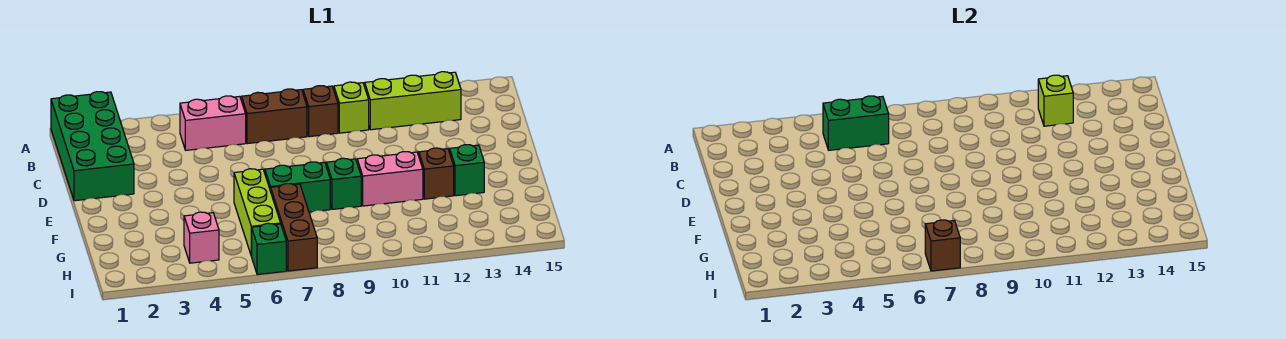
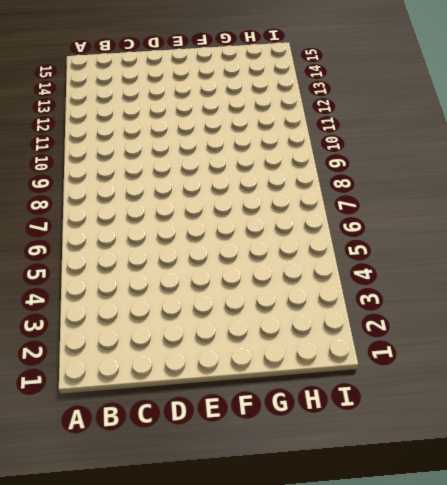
none -> green 2x4 brick [51,92,134,201]
none -> pink 1x2 brick [180,96,246,150]
none -> brown 1x2 brick [241,89,307,144]

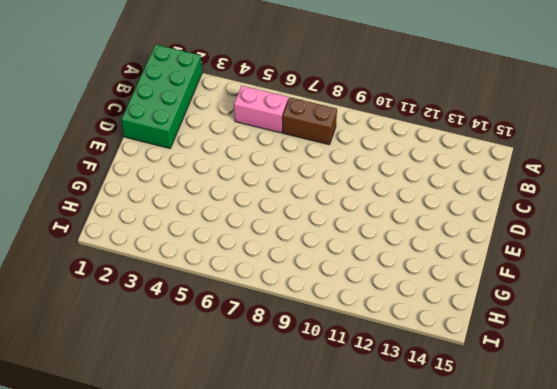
none -> brown 1x1 brick [303,86,338,137]
none -> lime 1x1 brick [334,82,369,133]
none -> lime 1x3 brick [365,72,461,130]

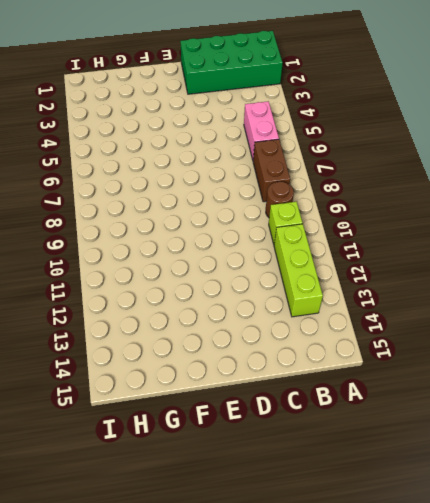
brown 1x1 round brick [266,182,294,217] -> brown 1x1 brick [303,86,338,137]
none -> lime 1x3 brick [234,169,281,256]
none -> green 1x2 brick [265,162,330,212]
none -> green 1x1 brick [326,158,361,209]

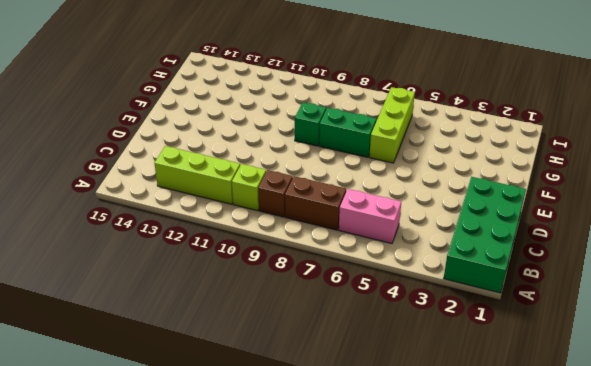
none -> pink 1x2 brick [357,152,423,206]
none -> brown 1x1 brick [419,148,454,199]
none -> green 1x1 brick [450,145,484,196]

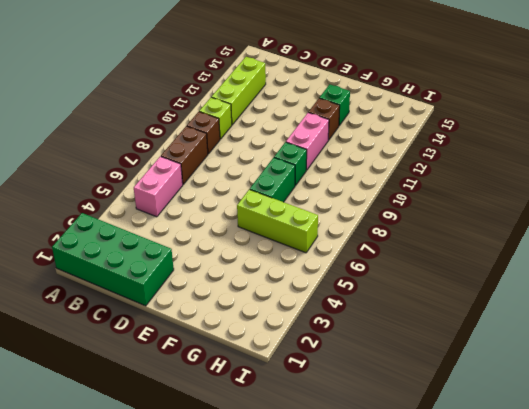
none -> brown 1x3 brick [271,184,317,271]
none -> pink 1x1 brick [184,212,219,263]
none -> green 1x1 brick [252,223,286,275]

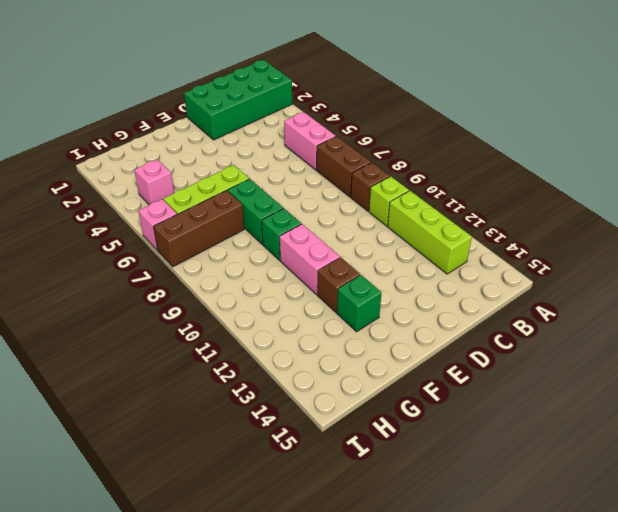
pink 1x1 brick [138,199,177,250] -> green 1x1 brick [252,223,286,275]
none -> green 1x2 brick [823,96,889,150]
none -> lime 1x1 brick [1038,75,1073,126]
none -> brown 1x1 brick [925,220,960,271]

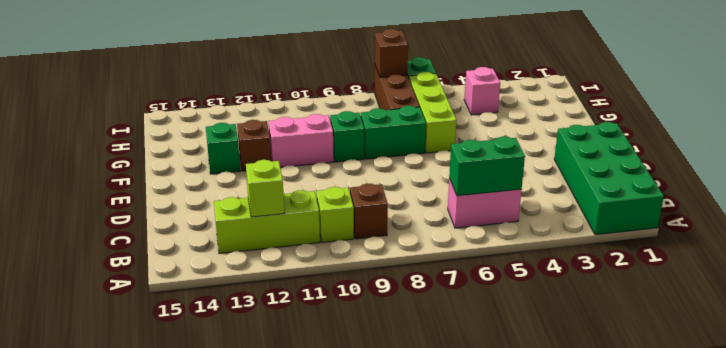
none -> brown 1x2 brick [241,89,307,144]

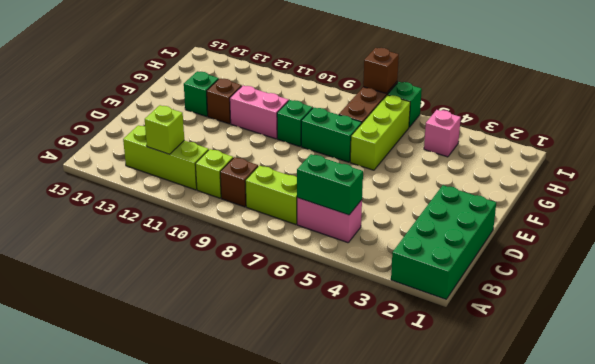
lime 1x2 brick [245,166,297,225] -> brown 1x2 brick [241,89,307,144]

